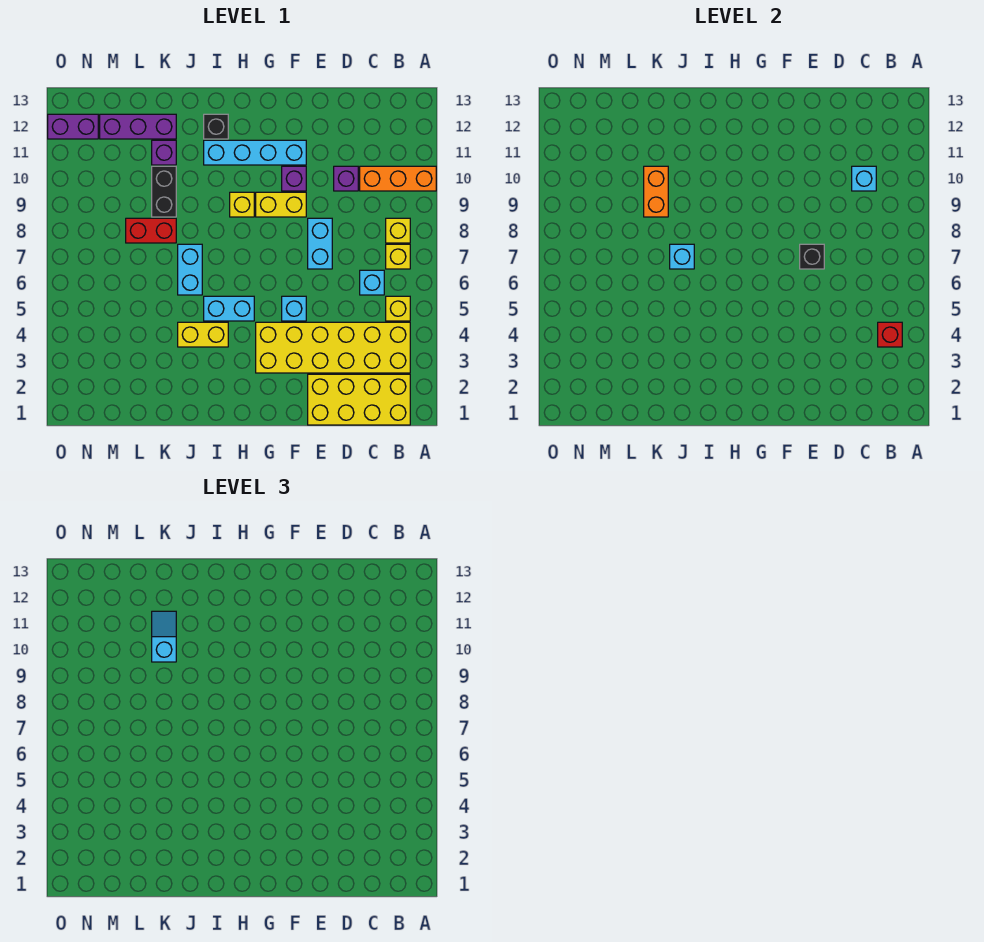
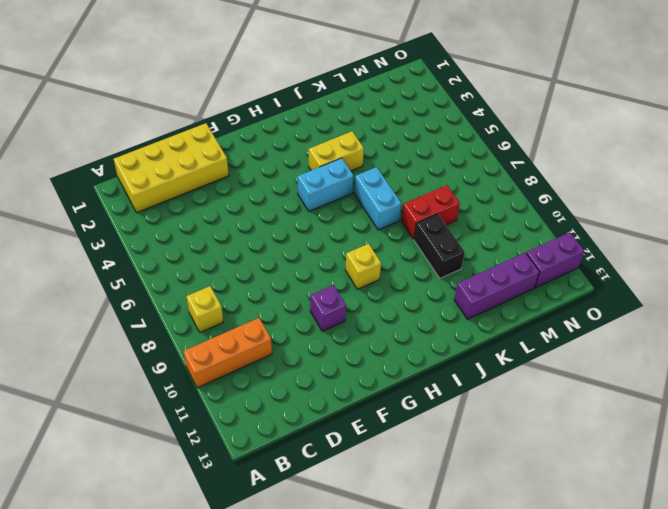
none -> yellow 2x6 brick [256,322,410,373]
none -> yellow 1x1 brick [386,296,410,321]
none -> yellow 1x1 brick [386,244,410,269]

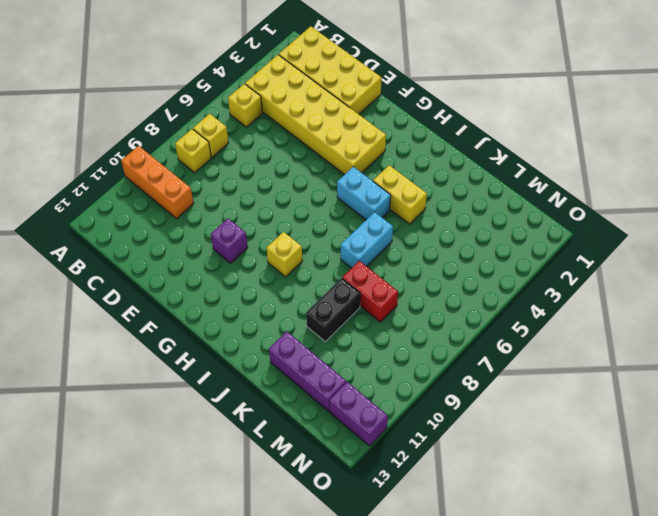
none -> cyan 1x1 brick [360,270,384,295]
none -> purple 1x1 brick [334,166,358,191]
none -> cyan 1x2 brick [308,218,332,269]

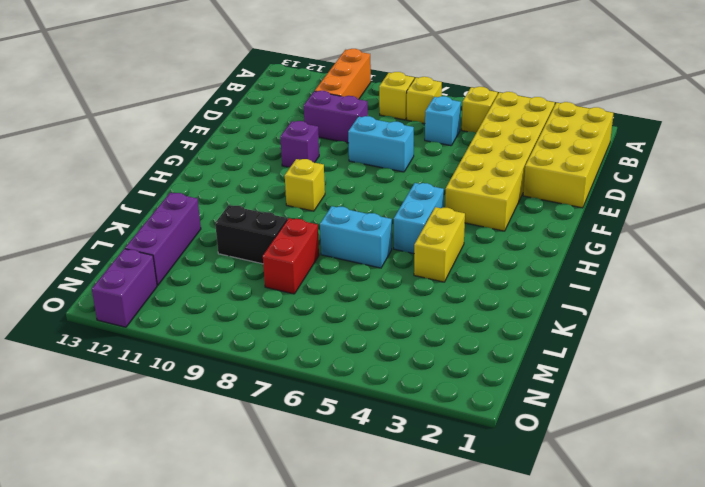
purple 1x2 brick [304,91,368,143] -> purple 1x1 brick [334,166,358,191]
none -> cyan 1x1 brick [282,296,306,321]
none -> yellow 1x2 brick [256,192,306,217]
none -> cyan 1x4 brick [204,140,306,165]

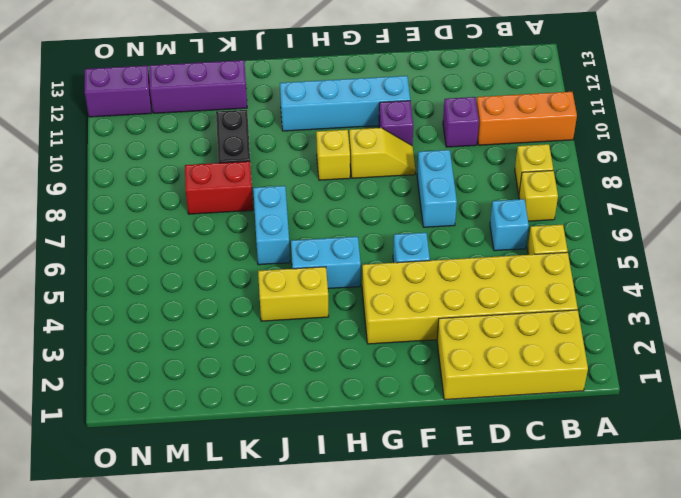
yellow 1x2 slope [349,128,416,178] -> yellow 1x2 brick [256,192,306,217]
none -> black 1x1 brick [204,114,228,139]
none -> purple 1x1 brick [152,140,176,165]
none -> red 1x1 brick [878,322,902,347]

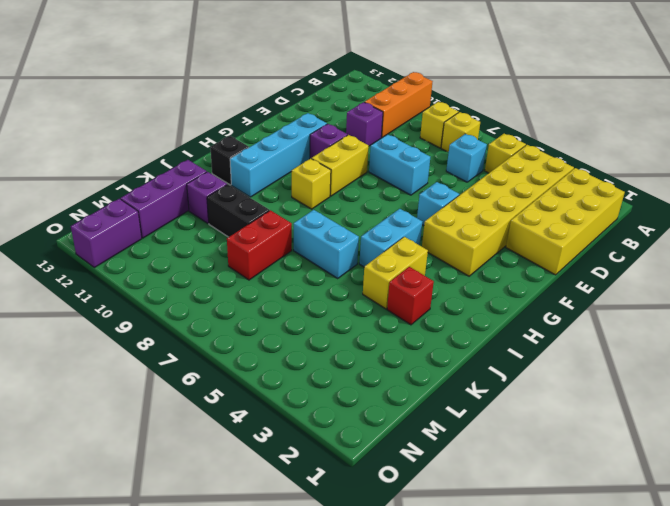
red 1x1 brick [387,267,434,325] -> red 1x1 brick moved to [878,322,902,347]
none -> cyan 1x1 brick [852,166,876,191]
none -> black 1x1 brick [800,244,824,269]
none -> cyan 1x1 brick [670,244,694,269]

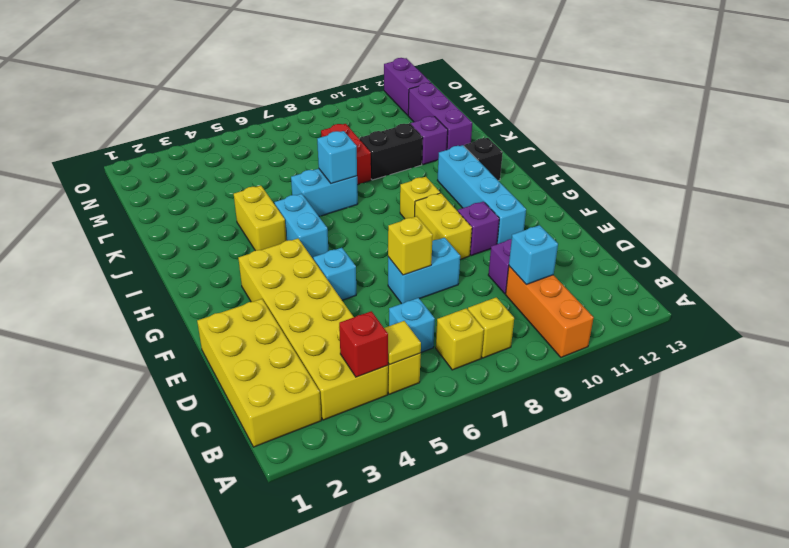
yellow 1x1 tile [384,321,421,365] -> none
yellow 1x1 brick [388,216,433,275] -> black 1x1 brick [800,244,824,269]
none -> orange 1x2 brick [644,166,668,217]
none -> cyan 1x2 slope [152,611,176,662]

